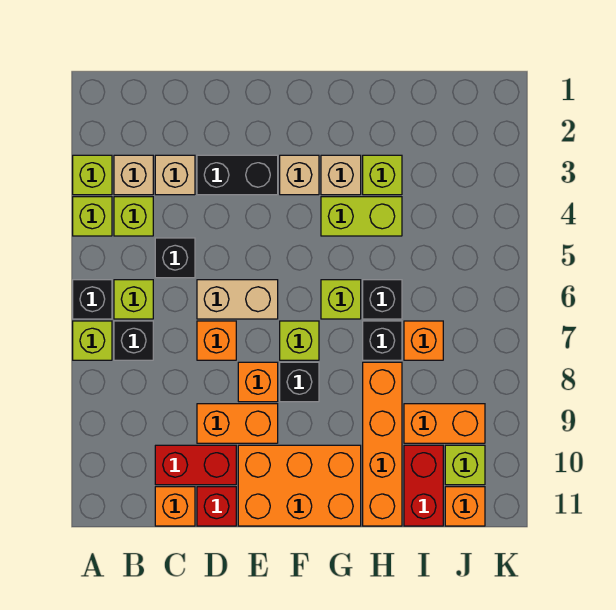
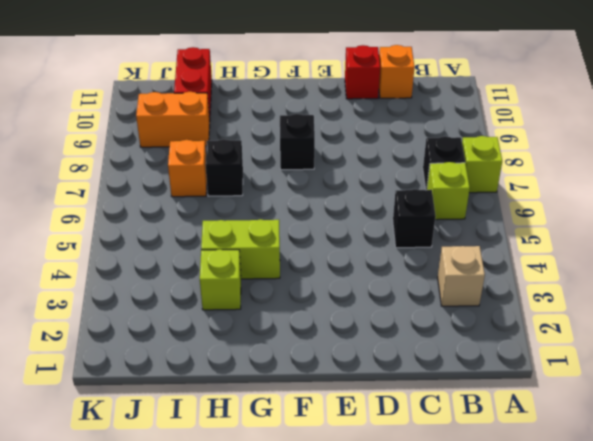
none -> lime 1x1 brick [73,155,112,195]
none -> lime 1x1 brick [73,197,112,236]
none -> black 1x1 brick [73,280,112,319]
none -> lime 1x1 brick [114,197,153,236]

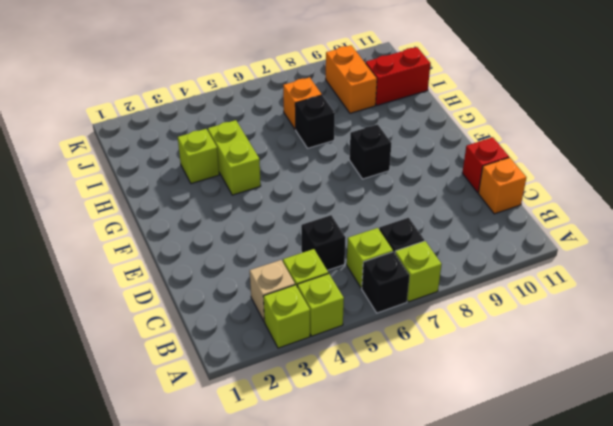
none -> tan 1x1 brick [155,155,195,195]
none -> red 1x2 brick [155,445,236,485]
none -> black 1x2 brick [197,155,278,195]
none -> tan 1x2 brick [197,280,278,319]

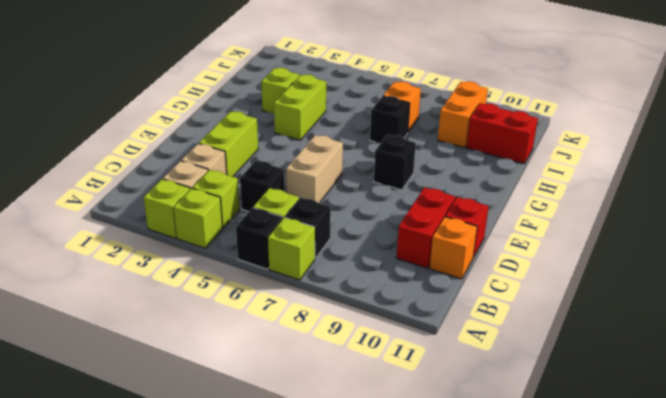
lime 1x2 brick [199,111,258,177] -> black 1x2 brick [197,155,278,195]
none -> orange 1x1 brick [197,321,236,360]
none -> orange 1x2 brick [197,404,278,443]
none -> orange 1x1 brick [238,362,278,402]
none -> orange 2x3 brick [238,445,361,526]

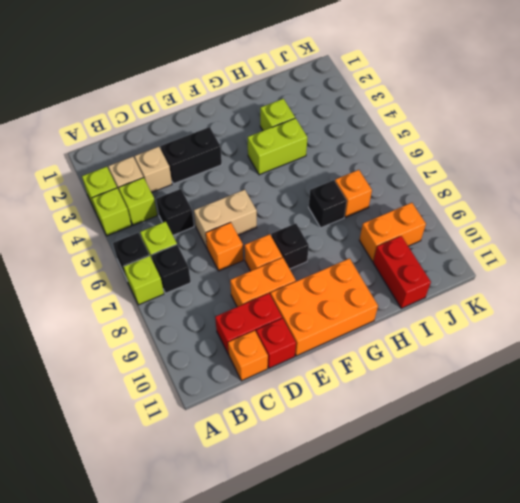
none -> tan 1x1 brick [280,155,319,195]
none -> lime 1x1 brick [280,321,319,360]
none -> tan 1x1 brick [321,155,361,195]
none -> lime 1x1 brick [321,280,361,319]

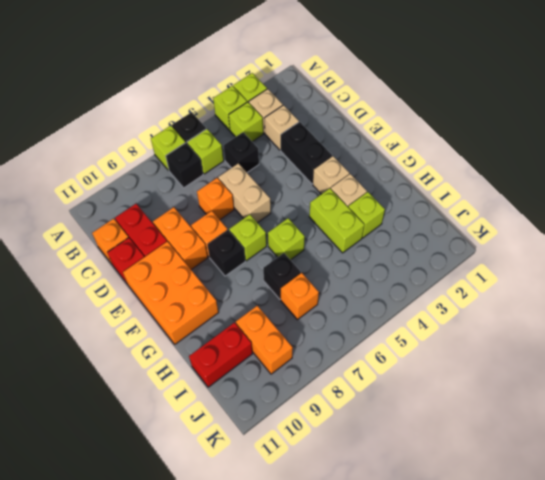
none -> black 1x1 brick [363,280,402,319]
none -> orange 1x4 brick [363,362,402,526]
none -> lime 1x1 brick [445,445,485,485]
none -> orange 1x1 brick [445,487,485,526]

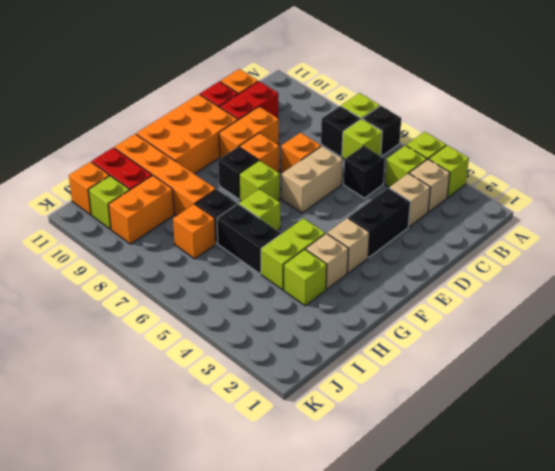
black 1x2 brick [217,204,281,274] -> black 1x1 brick [363,280,402,319]

